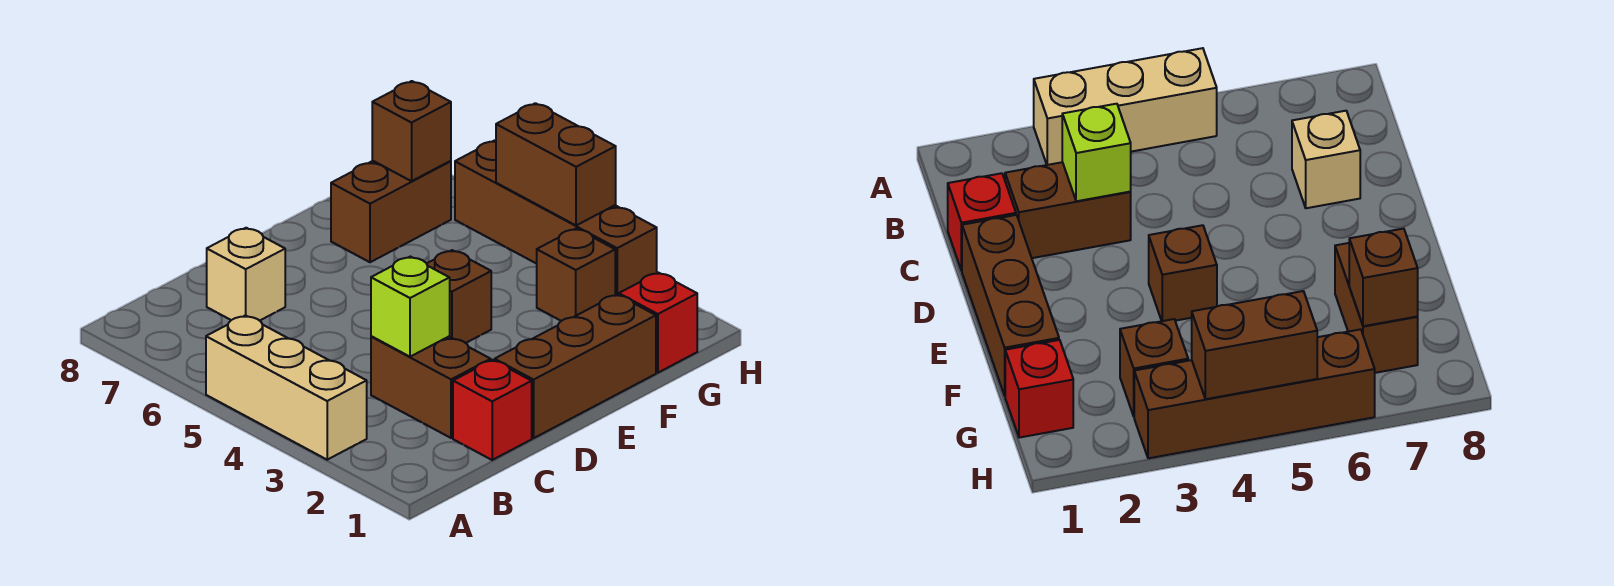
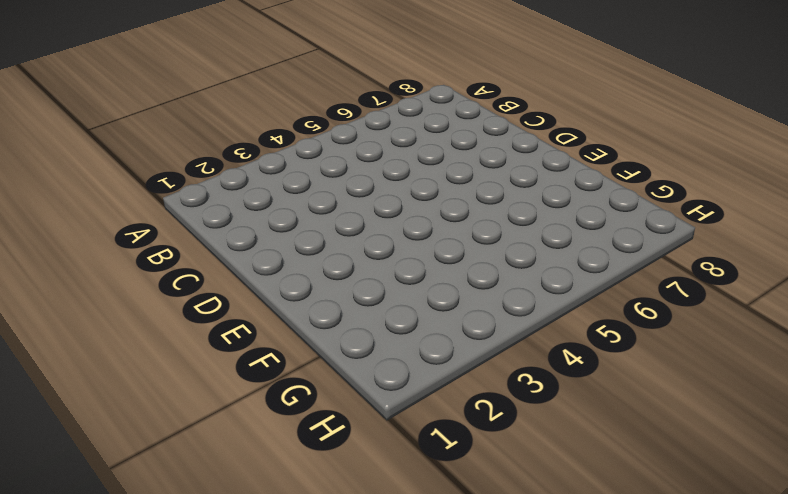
none -> tan 1x3 brick [206,315,367,460]
none -> red 1x1 brick [453,360,532,460]
none -> brown 1x2 brick [371,336,491,438]

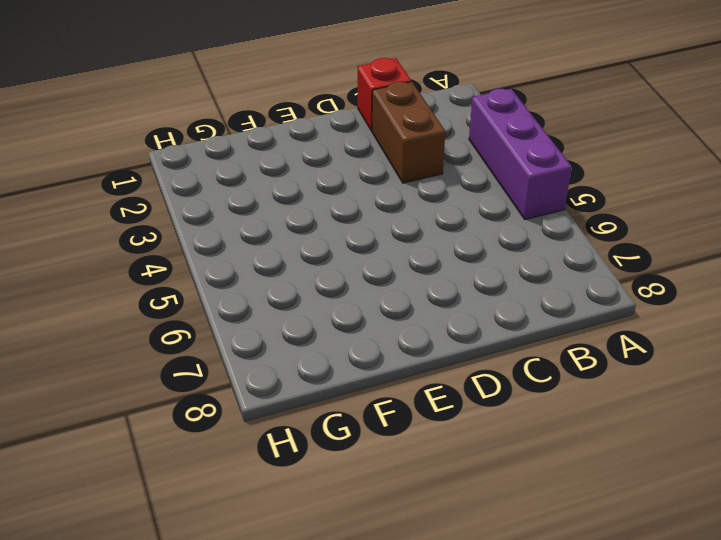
purple 1x3 brick [469,89,572,219] -> tan 1x3 brick [206,315,367,460]
none -> tan 1x1 brick [207,228,285,321]
none -> brown 1x3 brick [495,294,656,438]
none -> brown 1x1 brick [427,250,491,343]

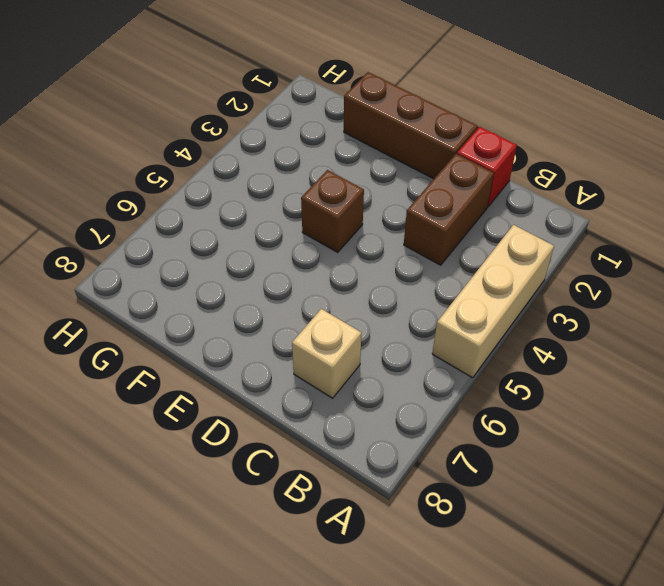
none -> brown 1x2 brick [331,161,451,262]
none -> red 1x1 brick [619,273,697,373]
none -> brown 1x1 brick [537,229,615,321]

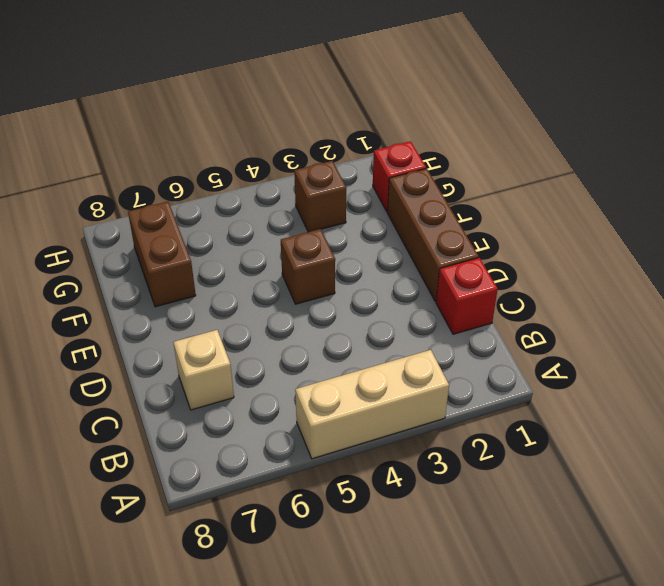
none -> brown 1x2 brick [371,336,491,438]
none -> brown 1x4 brick [455,141,657,295]
none -> lime 1x1 brick [371,257,450,357]

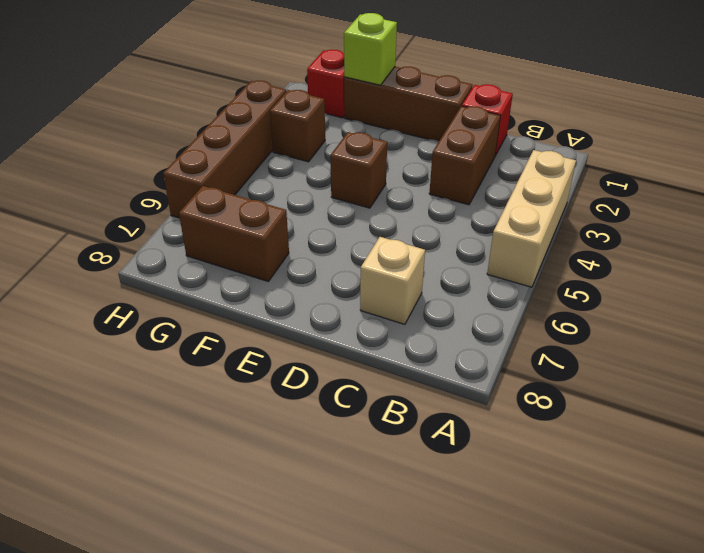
lime 1x1 brick [344,13,397,85] -> lime 1x1 brick moved to [371,257,450,357]
none -> brown 1x1 brick [372,81,451,181]
none -> brown 1x2 brick [496,103,616,225]

